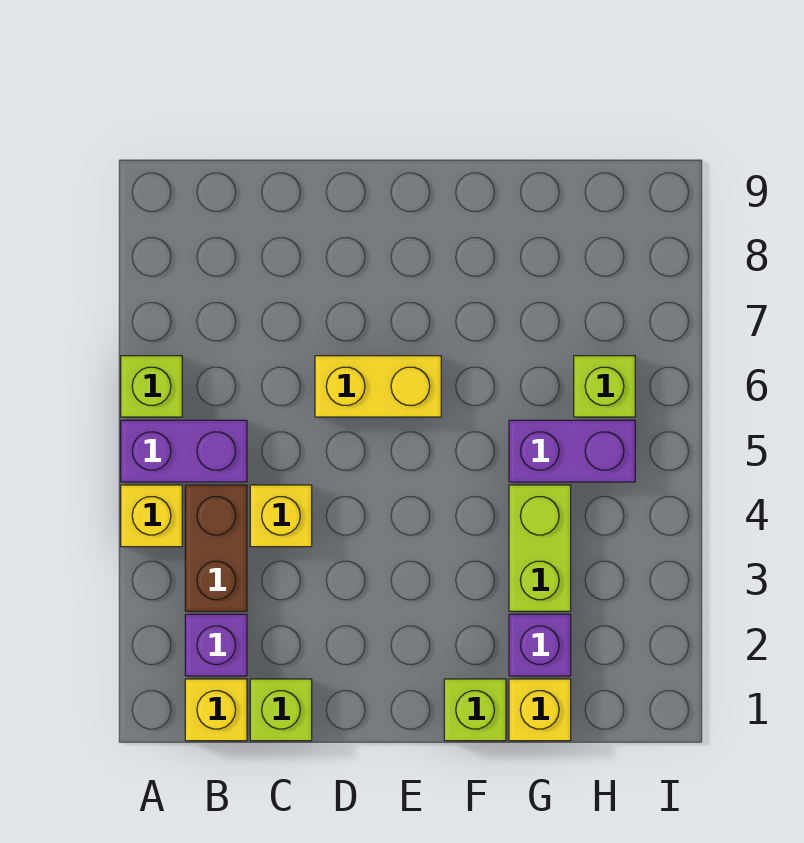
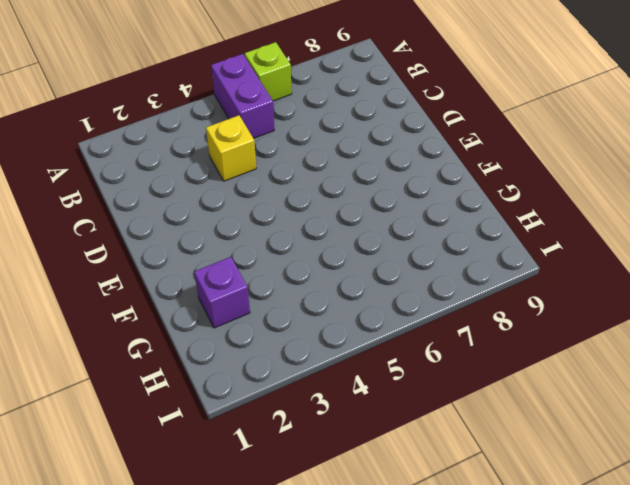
none -> yellow 1x1 brick [121,485,182,547]
none -> yellow 1x1 brick [185,679,247,741]
none -> purple 1x1 brick [185,614,247,676]

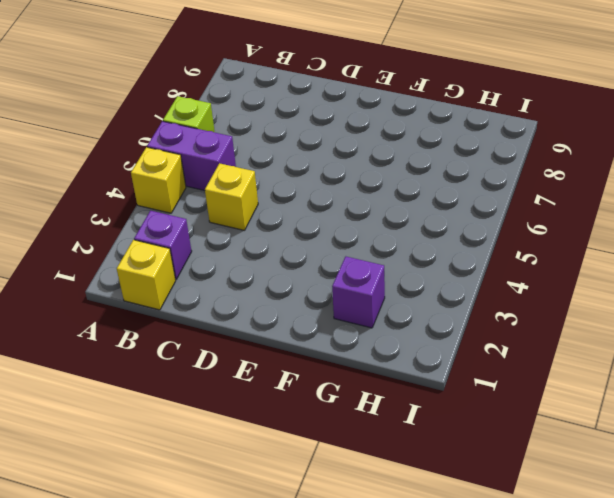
none -> brown 1x2 brick [185,485,247,611]
none -> lime 1x1 brick [250,679,312,741]
none -> yellow 1x2 brick [315,356,441,417]

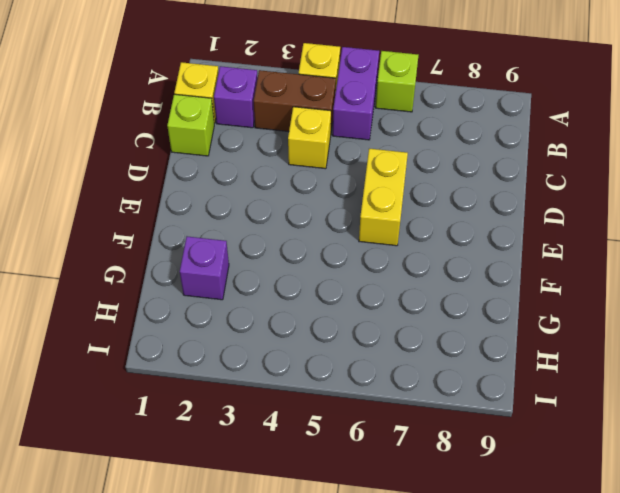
none -> lime 1x1 brick [444,679,506,741]
none -> yellow 1x1 brick [509,679,571,741]
none -> lime 1x2 brick [509,485,571,611]

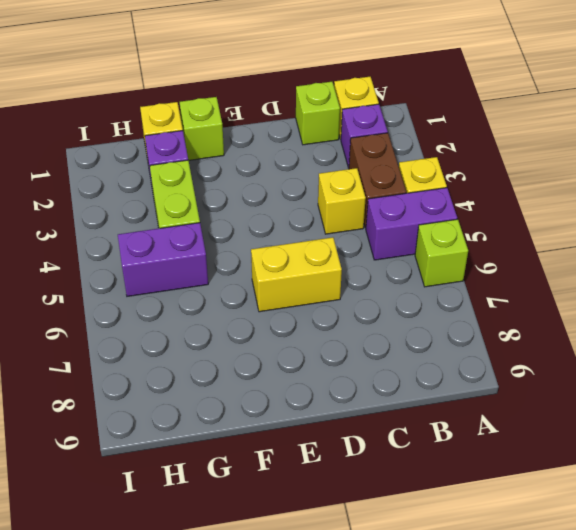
none -> lime 1x1 brick [574,356,635,417]

